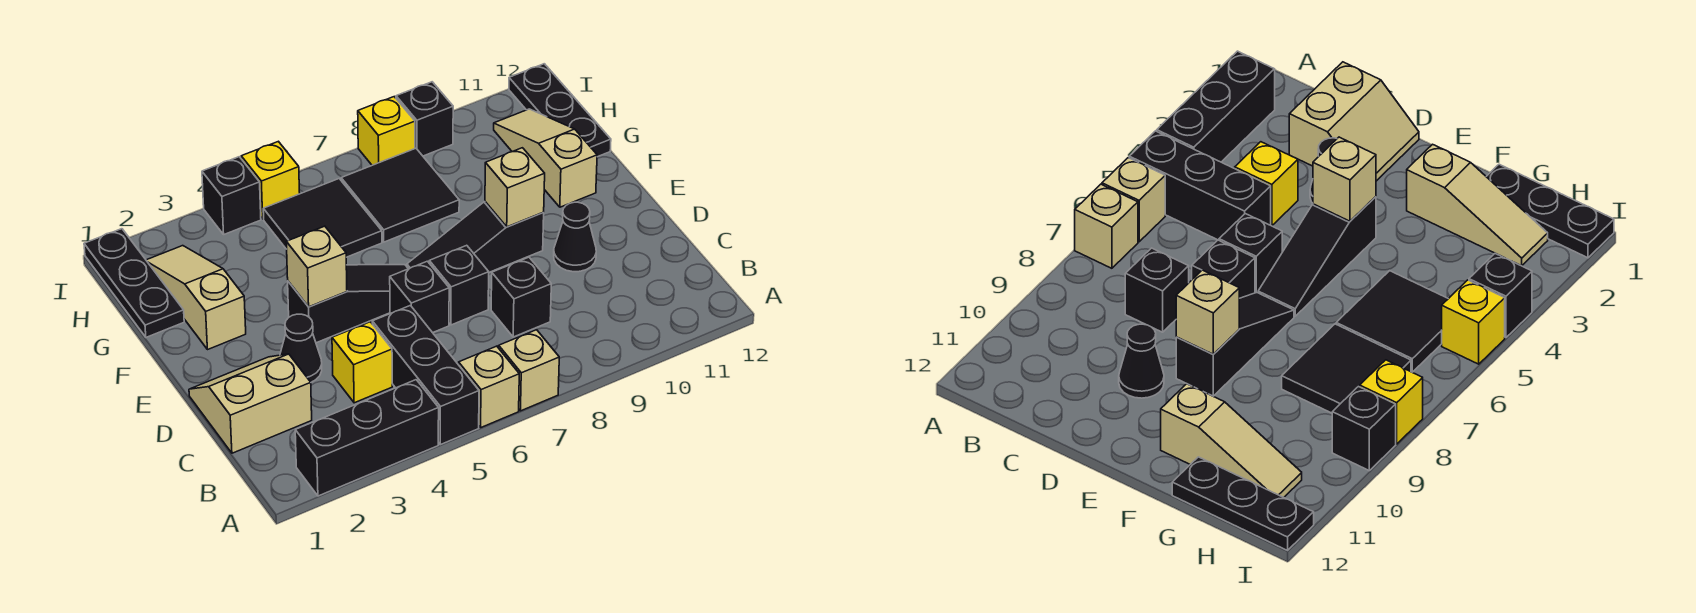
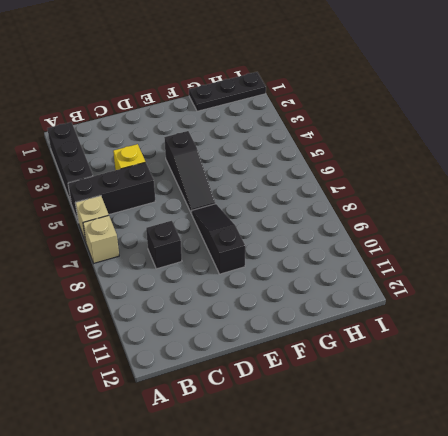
none -> tan 2x2 slope [189,354,312,453]
none -> black 1x1 cone [280,314,322,382]
none -> black 1x1 brick [390,261,449,333]

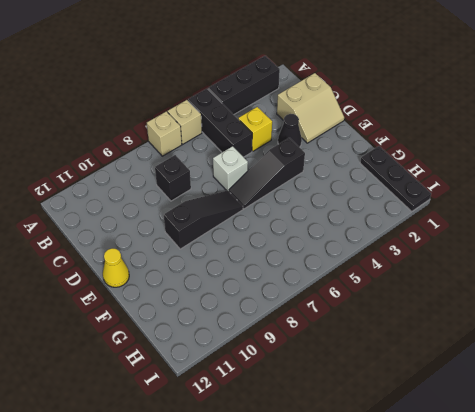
white 1x1 brick [213,146,248,191] -> black 1x1 brick [390,261,449,333]
yellow 1x1 cone [103,248,129,287] -> none
none -> black 1x1 brick [429,245,489,325]
none -> black 1x1 cone [554,202,596,272]
none -> tan 1x3 slope [146,246,246,350]

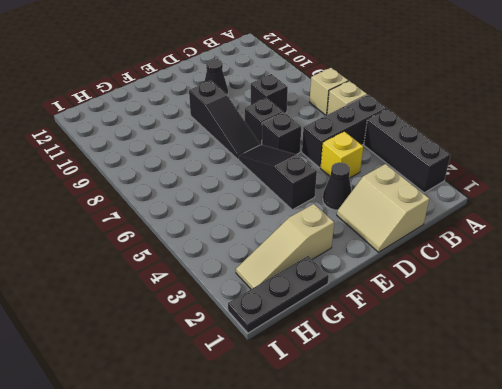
none -> tan 1x3 slope [494,109,597,207]
none -> black 2x2 tile [263,179,382,257]
none -> black 2x2 tile [341,148,459,242]

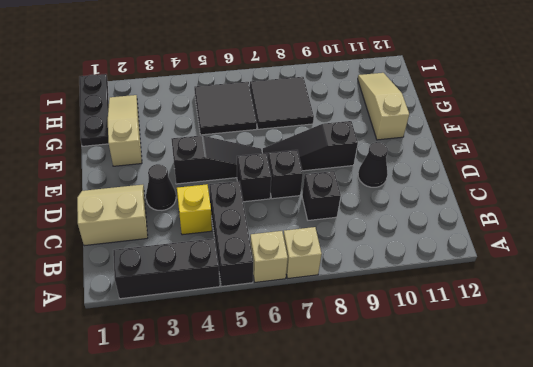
none -> black 1x3 plate [509,64,611,157]
none -> black 1x1 brick [202,157,261,234]
none -> yellow 1x1 brick [241,141,300,219]

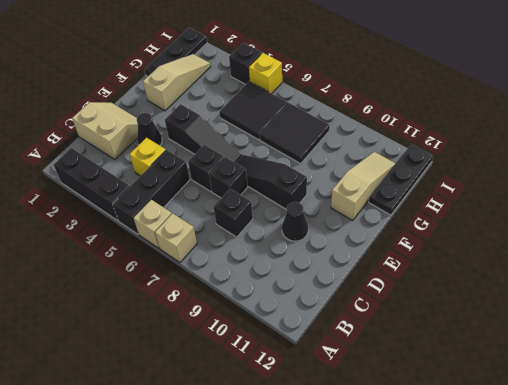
none -> yellow 1x1 brick [358,97,415,165]
none -> black 1x1 brick [396,82,453,156]
none -> tan 1x1 brick [286,226,347,307]

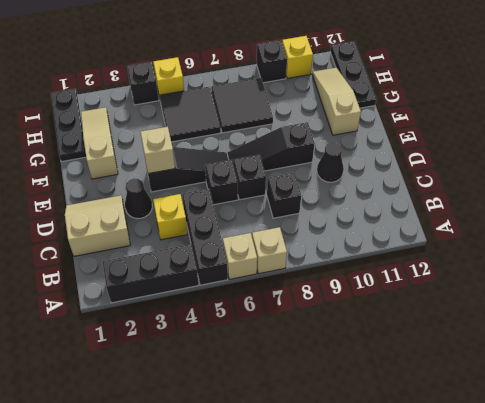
yellow 1x1 brick [282,36,313,79] -> yellow 1x1 brick moved to [358,97,415,165]
none -> tan 1x1 brick [485,148,545,227]

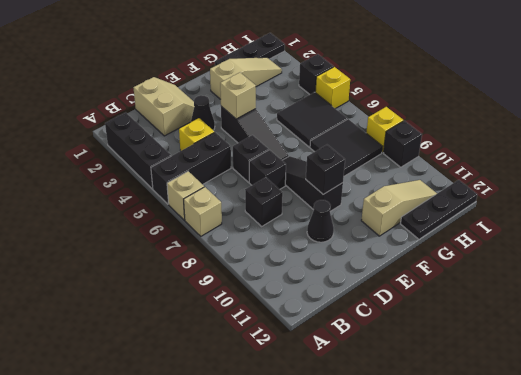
black 1x1 brick [306,145,345,194] -> tan 1x1 brick [485,148,545,227]

